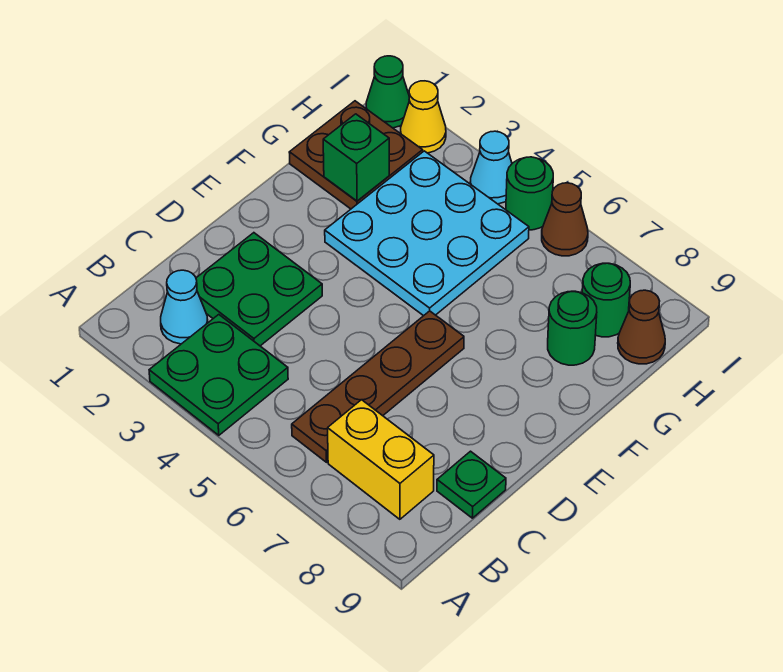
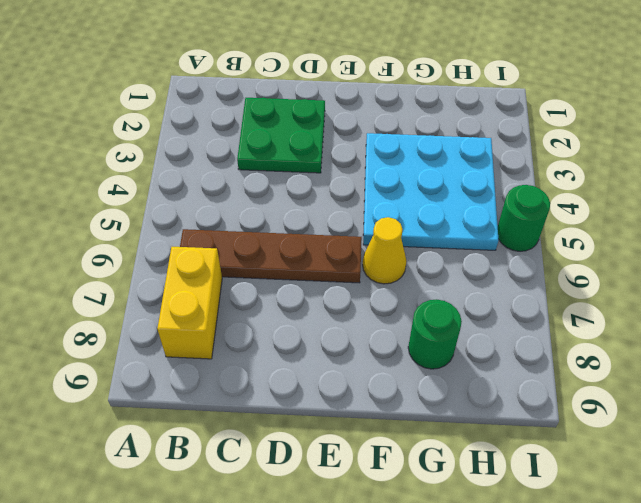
yellow 1x1 cone [363,217,407,284] -> yellow 1x1 cone moved to [401,81,446,153]
none -> green 2x2 plate [149,315,288,435]
none -> cyan 1x1 cone [161,270,208,344]
none -> green 1x1 plate [437,451,506,518]

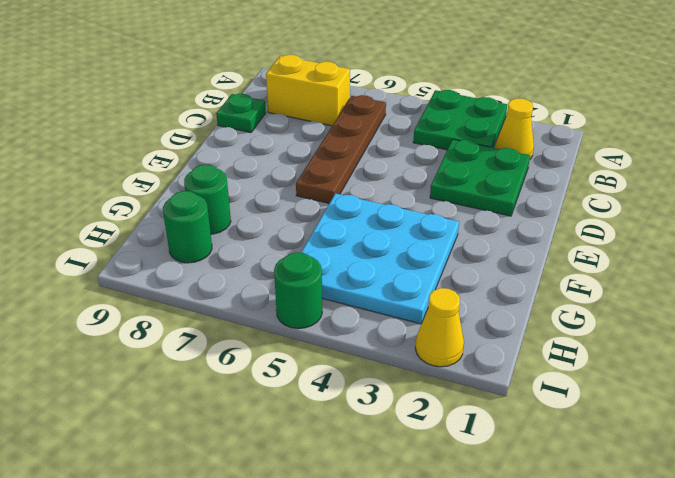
yellow 1x1 cone [495,98,534,159] -> cyan 1x1 cone [161,270,208,344]
none -> brown 2x2 plate [289,101,423,209]
none -> brown 1x1 cone [618,290,665,364]
none -> green 1x1 cone [366,56,409,128]

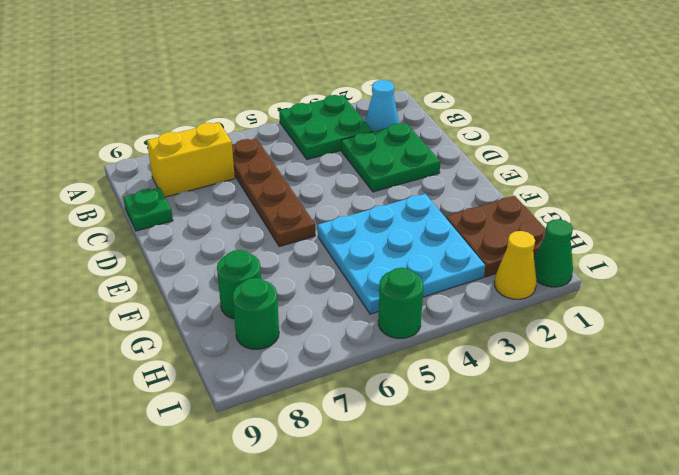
none -> brown 1x1 cone [618,290,665,364]
none -> cyan 1x1 cone [470,131,512,204]
none -> brown 1x1 cone [542,183,588,256]

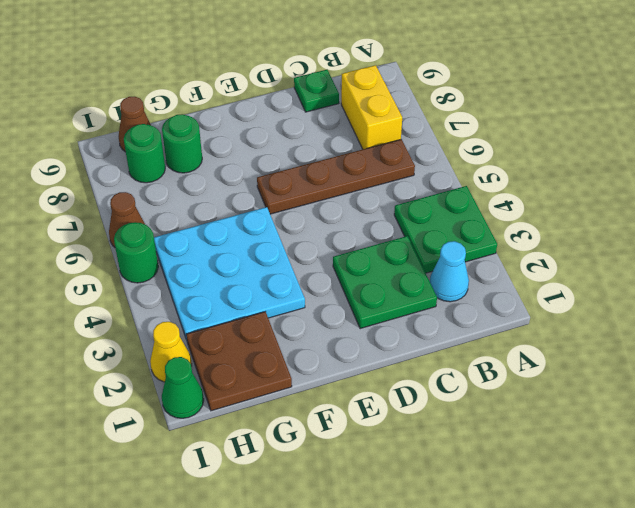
none -> cyan 1x1 cone [470,131,512,204]
none -> green 1x1 brick [323,114,389,201]

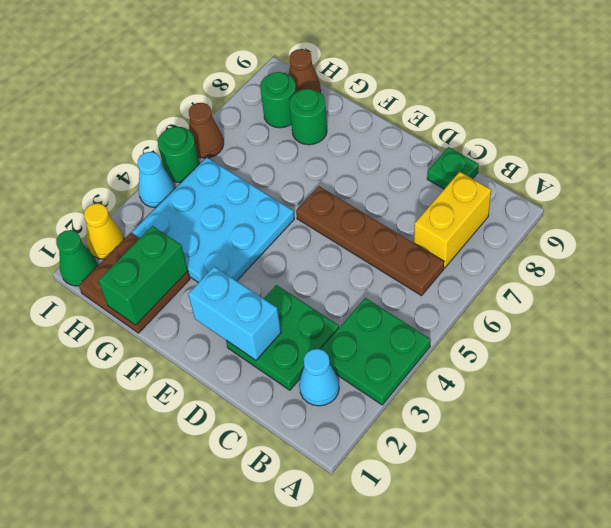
cyan 1x2 brick [188,266,281,360] -> none
green 1x2 brick [98,226,188,325] -> green 1x1 brick [323,114,389,201]

